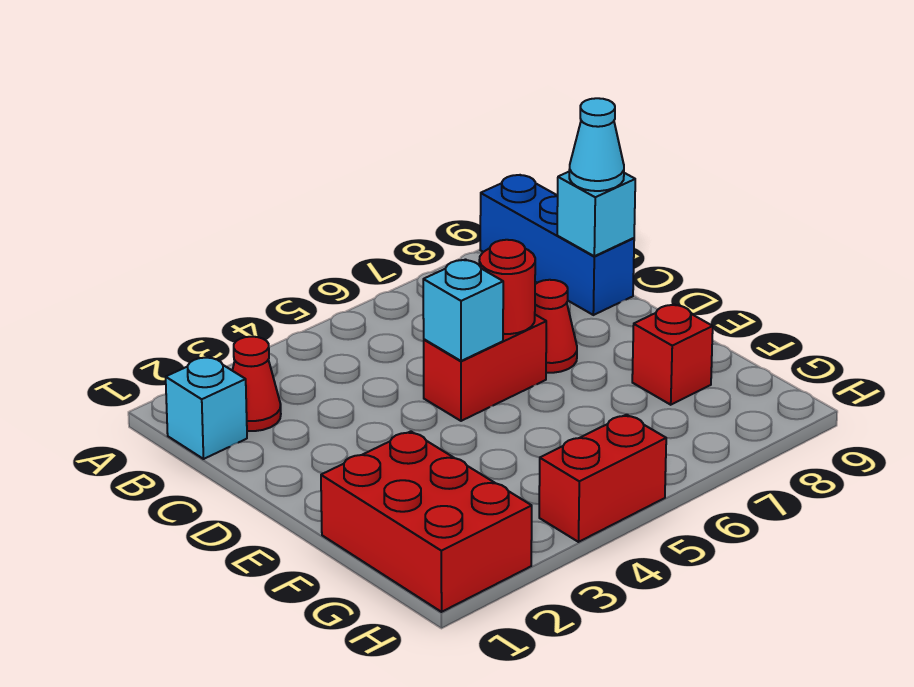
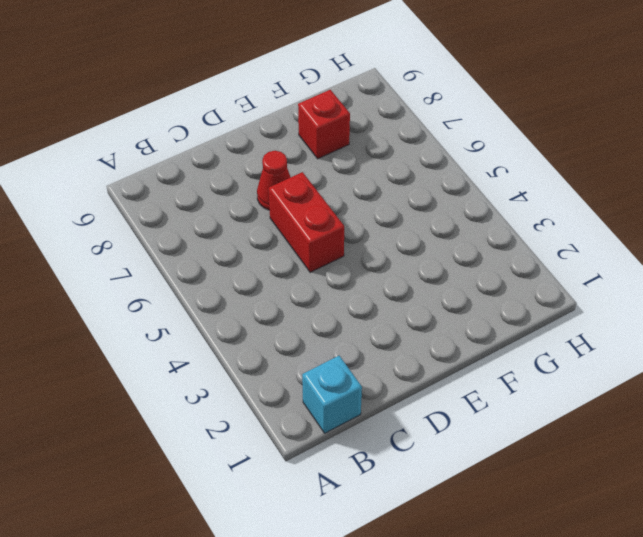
none -> blue 1x3 brick [480,175,634,315]
none -> red 1x1 cone [232,337,281,431]
none -> red 2x3 brick [321,431,532,612]

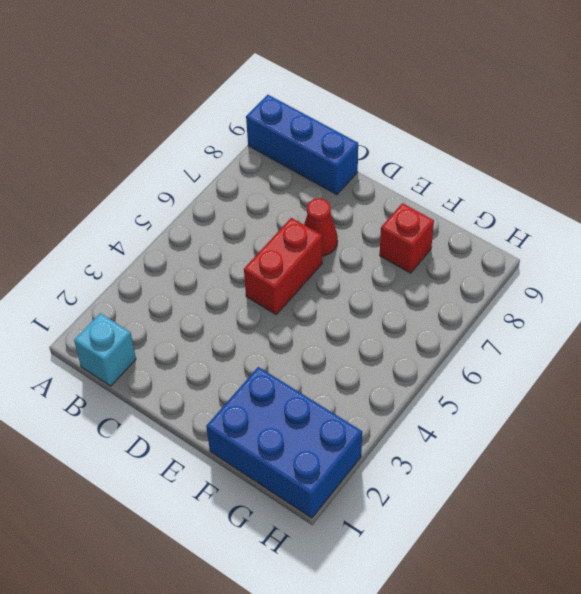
blue 2x3 brick [206,367,362,518] -> red 2x3 brick [321,431,532,612]
none -> red 1x1 cone [232,337,281,431]
none -> red 1x2 brick [539,415,666,542]
none -> cyan 1x1 brick [557,172,635,256]

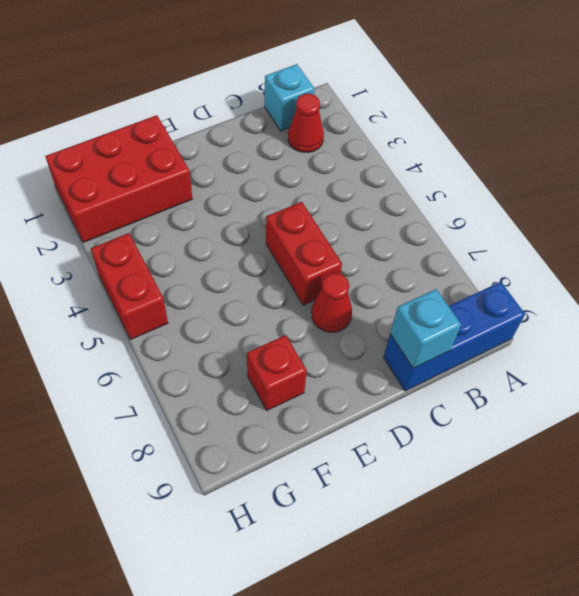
none -> cyan 1x1 brick [423,260,503,361]
none -> red 1x1 round brick [479,240,535,334]
none -> cyan 1x1 cone [569,98,624,191]

